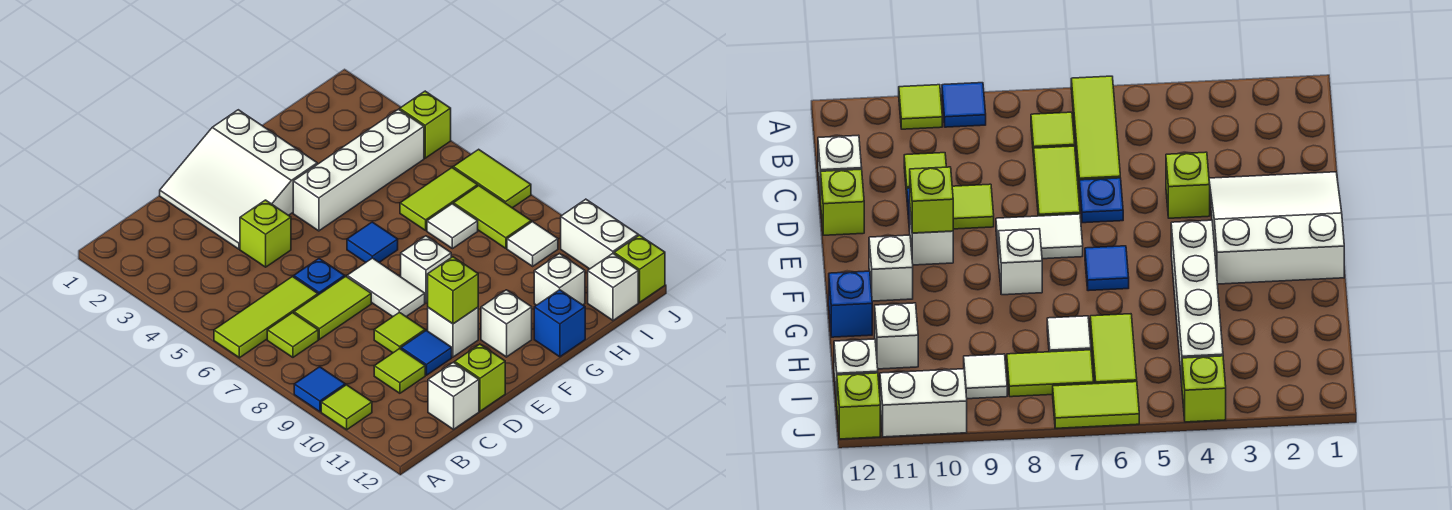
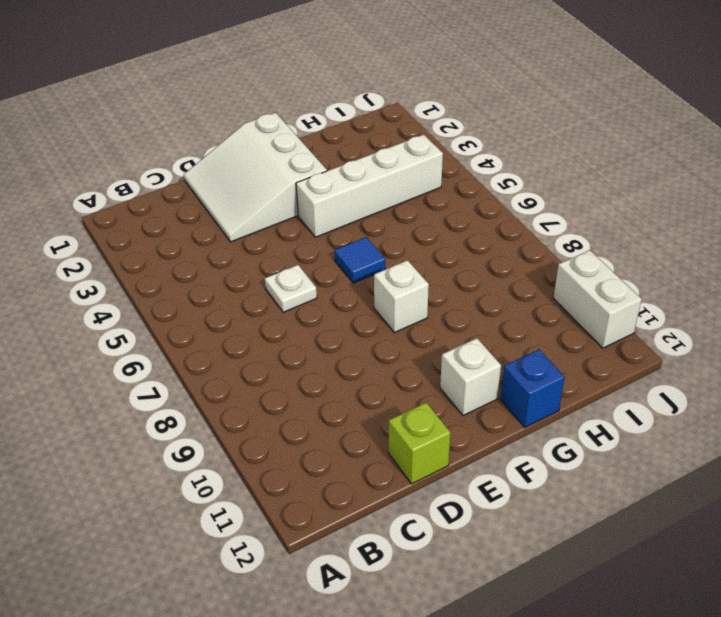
white 1x1 plate [265,265,317,312] -> blue 1x1 plate [294,259,345,295]
none -> lime 1x3 tile [214,277,318,358]
none -> blue 1x1 tile [294,367,345,412]
none -> lime 1x1 tile [321,385,372,430]
none -> lime 1x1 tile [267,313,318,357]

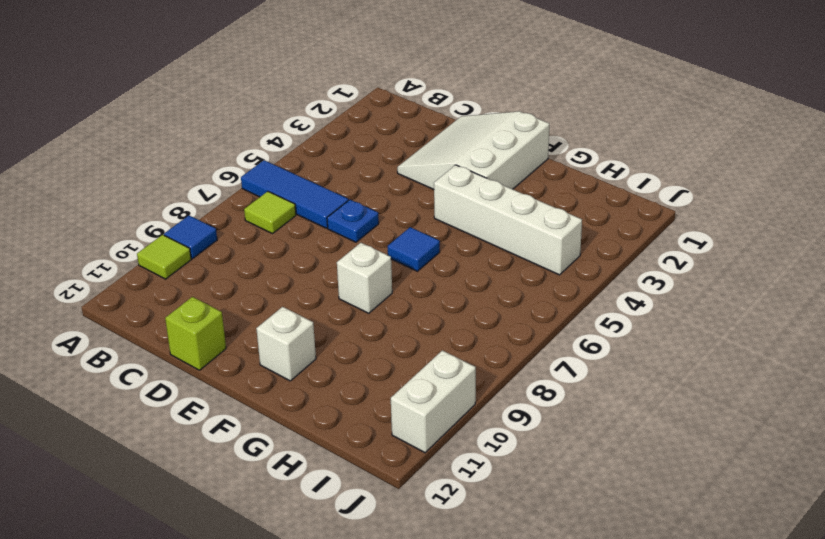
blue 1x3 tile [241,160,349,228] -> lime 1x3 tile [214,277,318,358]
none -> lime 1x2 tile [294,276,371,339]
none -> lime 1x1 tile [374,349,425,393]
none -> white 1x1 brick [428,362,479,429]
none -> lime 1x1 brick [240,200,291,267]

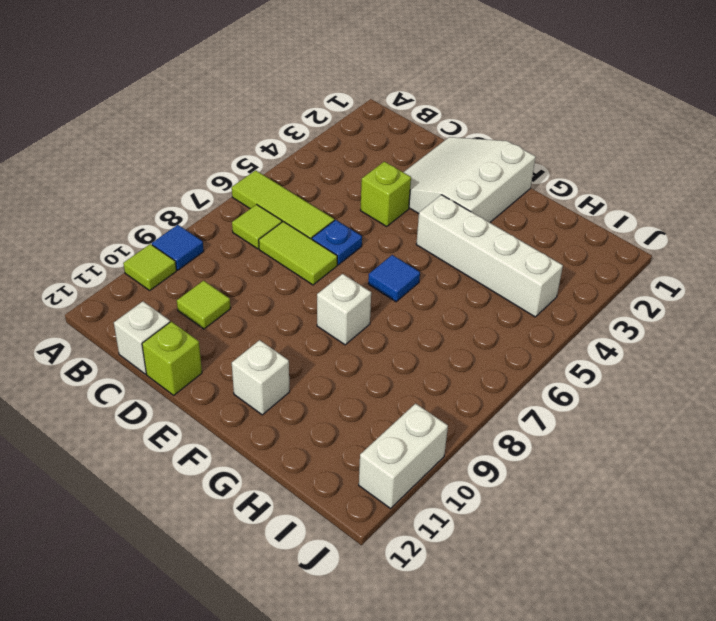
none -> lime 1x1 tile [374,312,425,353]
none -> blue 1x1 tile [401,330,452,375]
none -> white 1x2 tile [347,258,425,317]
none -> white 1x1 brick [428,307,478,357]

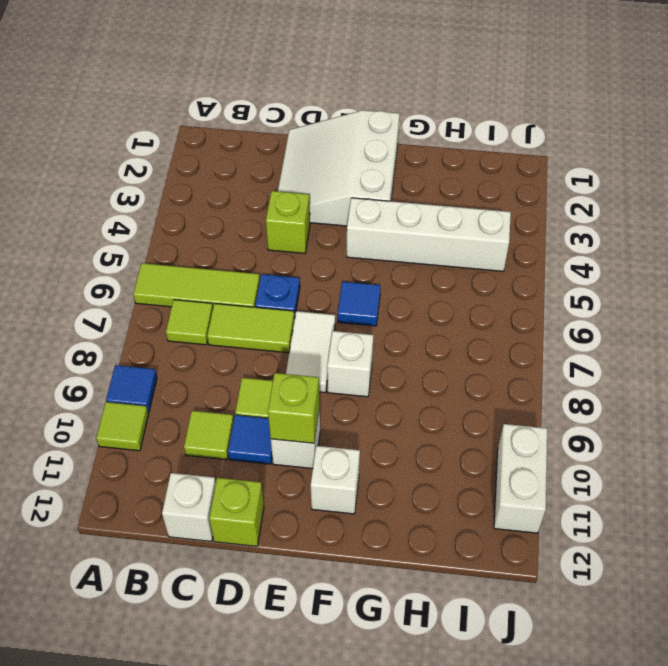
none -> blue 1x1 brick [534,290,585,357]
none -> lime 1x2 tile [400,168,478,230]
none -> white 1x1 tile [427,204,478,249]
none -> white 1x1 brick [534,254,585,305]

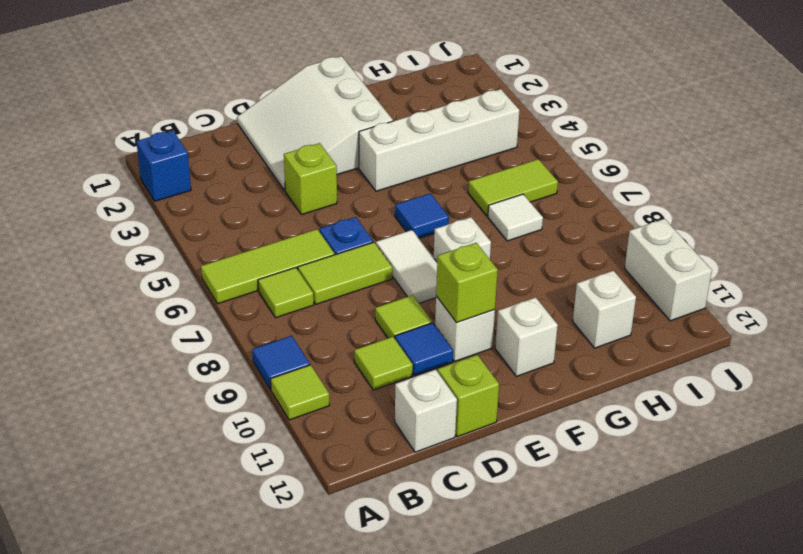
blue 1x1 brick [136,131,191,201] -> blue 1x1 brick moved to [534,290,585,357]
none -> lime 1x2 tile [454,186,531,248]
none -> white 1x1 tile [507,222,558,266]
none -> white 1x1 brick [588,254,638,320]
none -> lime 1x1 brick [400,91,451,158]

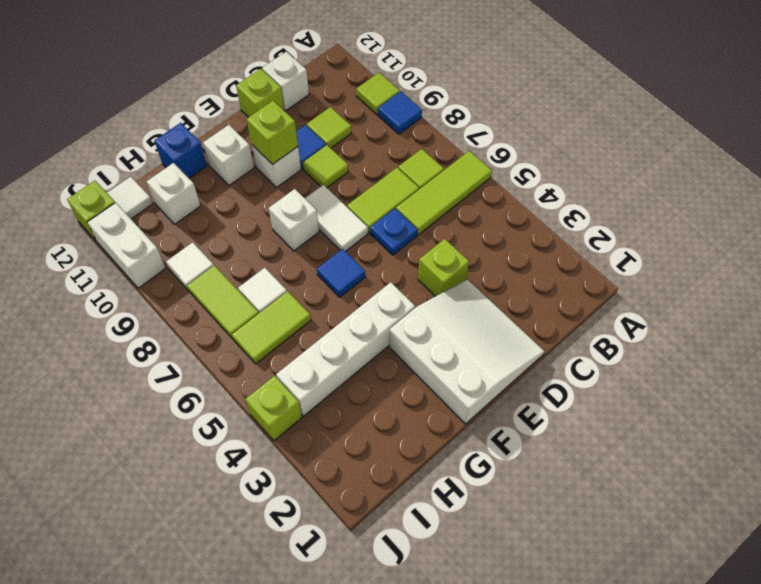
white 1x1 tile [107,177,153,219] -> white 1x1 brick [588,254,638,320]
none -> lime 1x2 tile [453,149,531,208]

